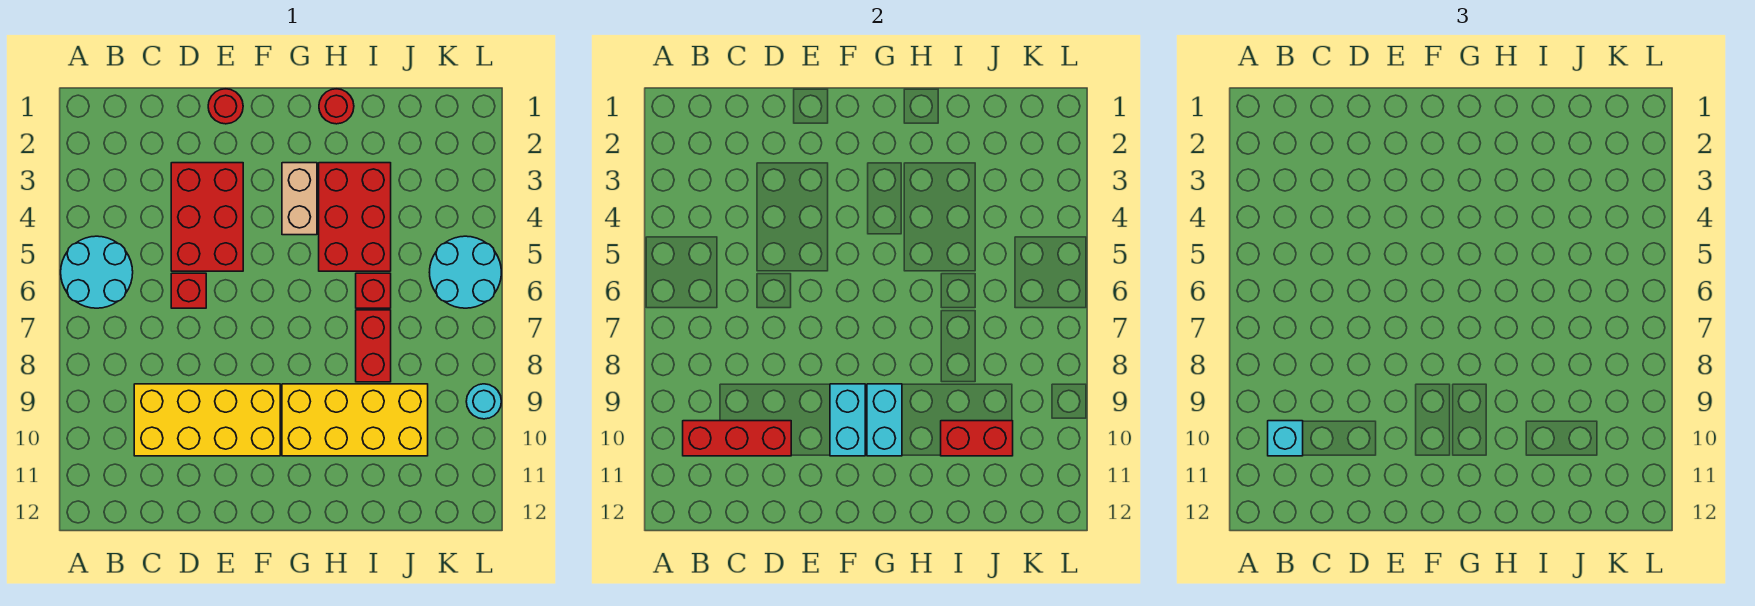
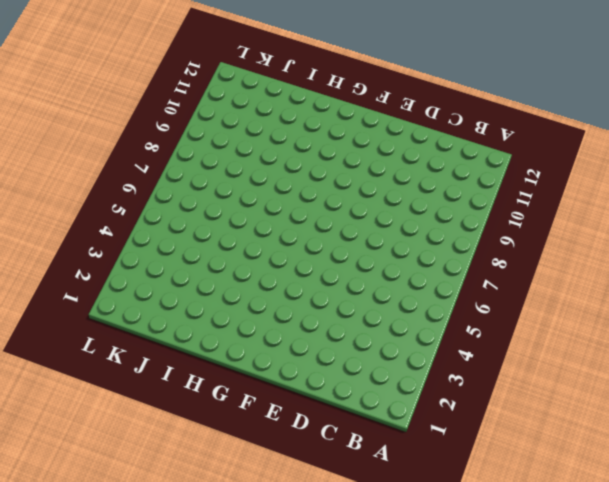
none -> cyan 2x2 round brick [61,236,133,308]
none -> yellow 2x4 brick [134,384,280,456]
none -> red 2x3 brick [171,163,243,271]

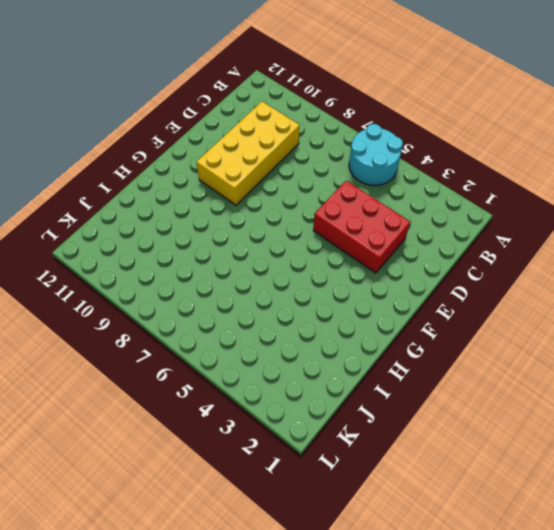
none -> red 1x1 brick [171,273,206,308]
none -> red 1x1 round brick [208,89,243,124]
none -> tan 1x2 brick [282,163,317,235]

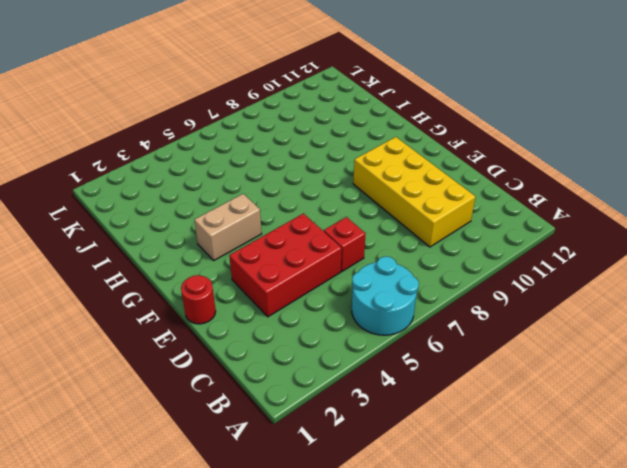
none -> yellow 2x4 brick [282,384,428,456]
none -> red 1x1 round brick [319,89,354,124]
none -> red 2x3 brick [319,163,391,271]

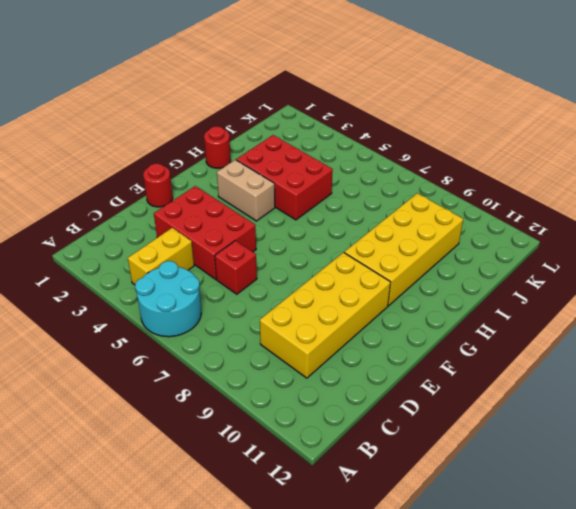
yellow 1x2 brick [128,228,194,285] -> none
none -> red 1x1 brick [356,273,391,308]
none -> red 1x2 brick [356,310,391,382]
none -> cyan 2x2 round brick [429,236,501,308]

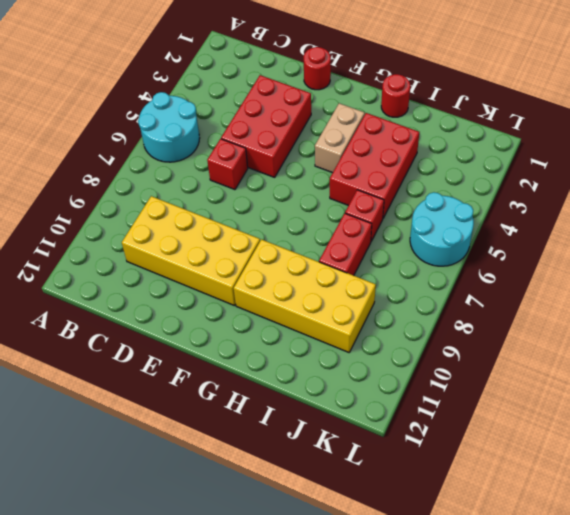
none -> cyan 1x1 round brick [466,384,501,419]
none -> red 1x3 brick [683,421,791,456]
none -> cyan 1x2 brick [830,384,865,456]

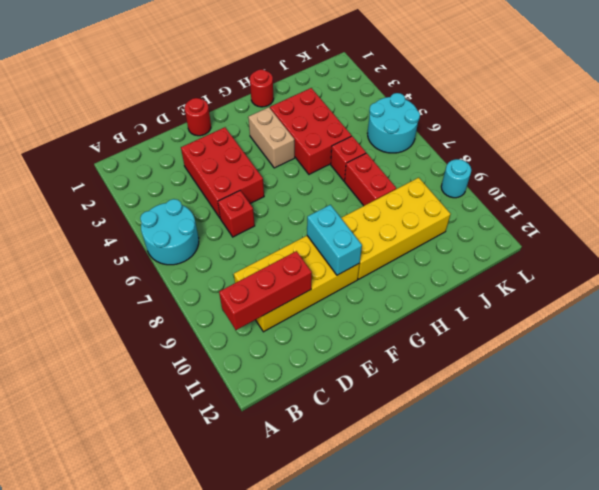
none -> cyan 1x2 brick [867,384,902,456]
none -> red 1x2 brick [941,421,1013,456]
none -> cyan 1x1 brick [1268,421,1303,456]

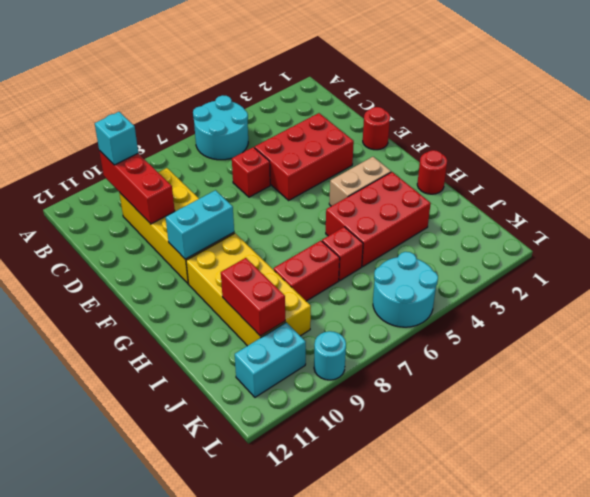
cyan 1x2 brick [235,322,306,397] -> cyan 1x2 brick moved to [867,384,902,456]

